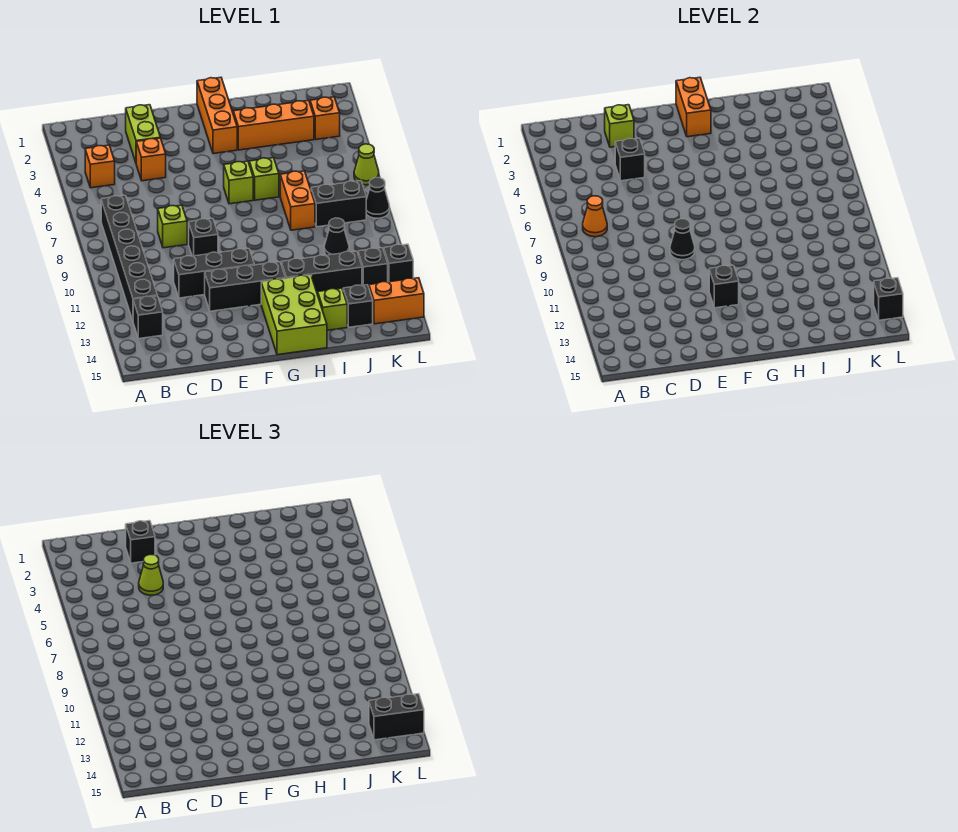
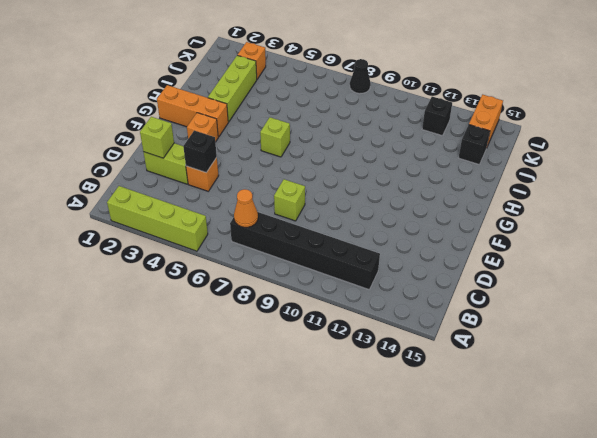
lime 1x4 brick [107,186,208,251] -> none
orange 1x1 brick [187,113,218,142] -> orange 1x1 brick moved to [85,145,115,188]
lime 1x3 brick [208,55,257,122] -> orange 1x3 brick [233,100,314,150]
none -> black 1x1 brick [133,296,163,339]
none -> black 1x3 brick [174,249,254,298]
none -> black 1x1 brick [189,218,218,256]
none -> black 1x3 brick [205,262,285,311]

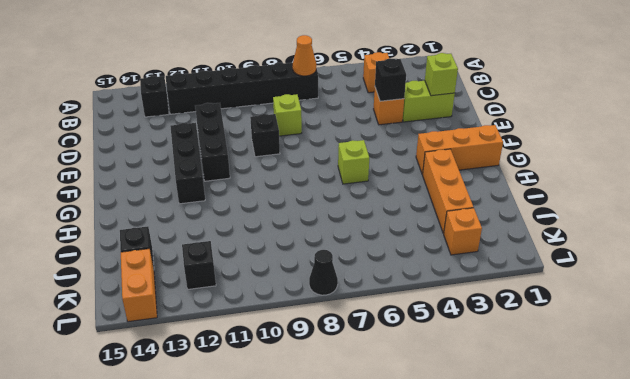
none -> lime 2x3 brick [261,275,327,355]
none -> lime 1x1 brick [249,158,279,200]
none -> black 1x3 brick [281,251,362,295]
none -> orange 1x2 brick [280,171,315,230]

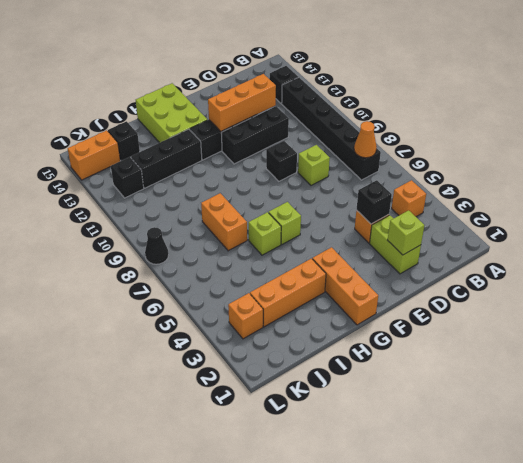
orange 1x3 brick [208,74,276,131] -> black 1x1 brick [709,265,739,308]
none -> lime 1x1 brick [318,288,347,330]
none -> black 1x2 brick [311,181,366,227]
none -> black 1x1 cone [324,218,349,255]
none -> lime 1x1 cone [354,144,379,185]

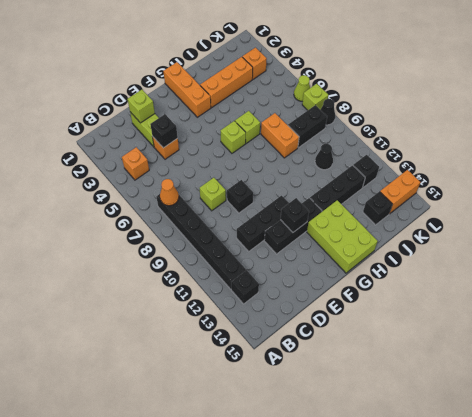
lime 1x1 brick [302,84,328,110] -> lime 1x1 brick moved to [318,288,347,330]
none -> black 1x1 brick [384,244,413,282]
none -> black 1x1 cone [670,219,695,260]
none -> orange 1x2 brick [676,77,711,137]
none -> black 1x1 brick [874,278,903,320]

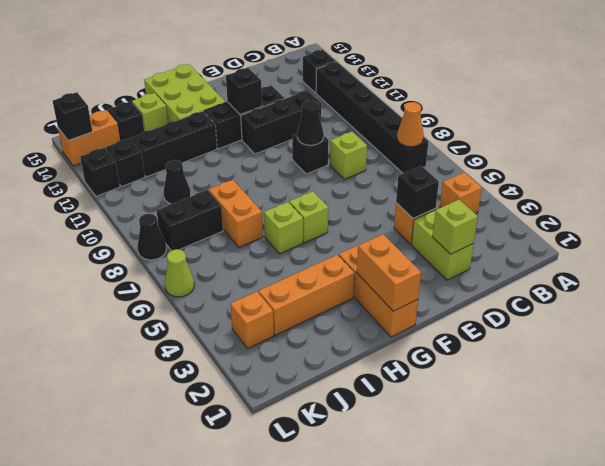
none -> black 1x1 brick [126,521,155,563]
none -> lime 1x1 cone [139,555,163,595]
none -> black 1x2 brick [369,694,424,740]

